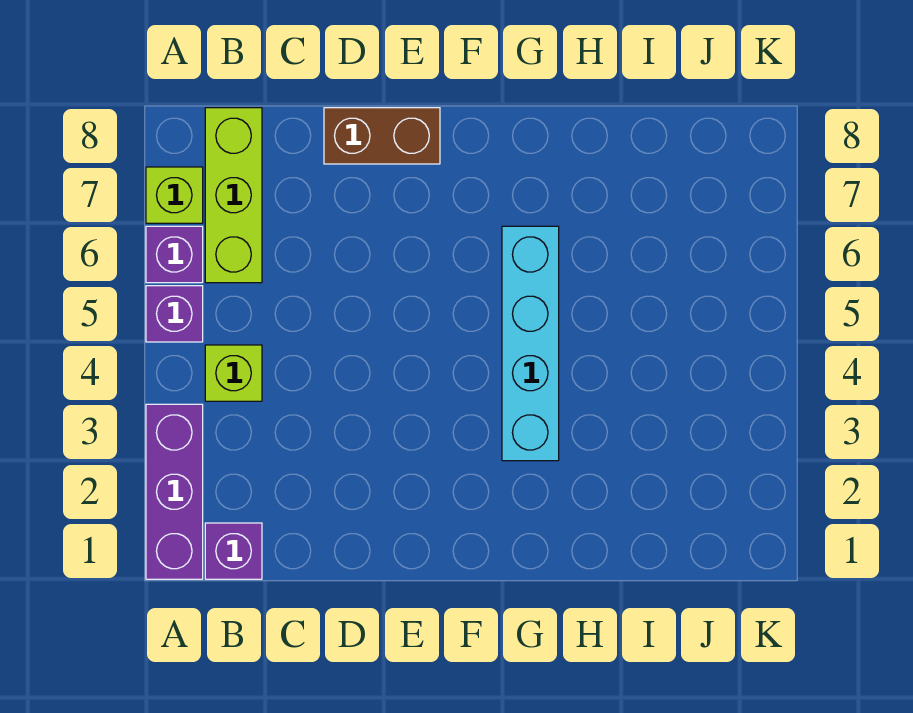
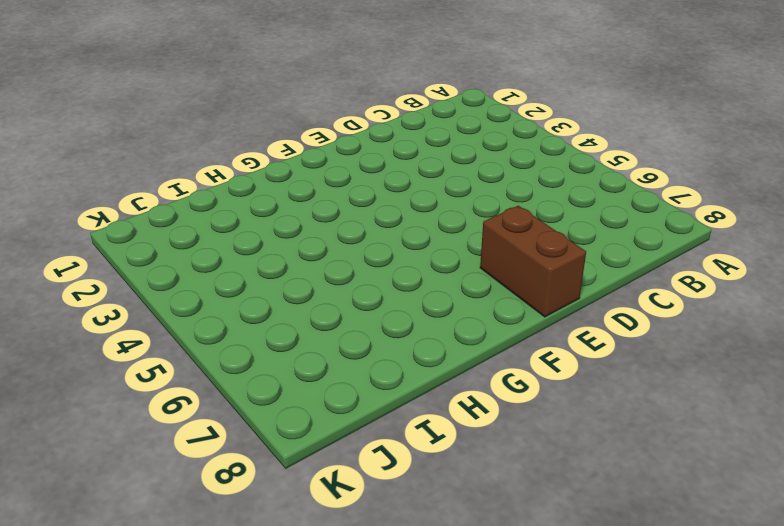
brown 1x2 brick [480,206,586,317] -> brown 1x2 brick turned to [324,108,440,164]
none -> purple 1x3 brick [146,404,203,579]
none -> purple 1x1 brick [146,286,203,342]

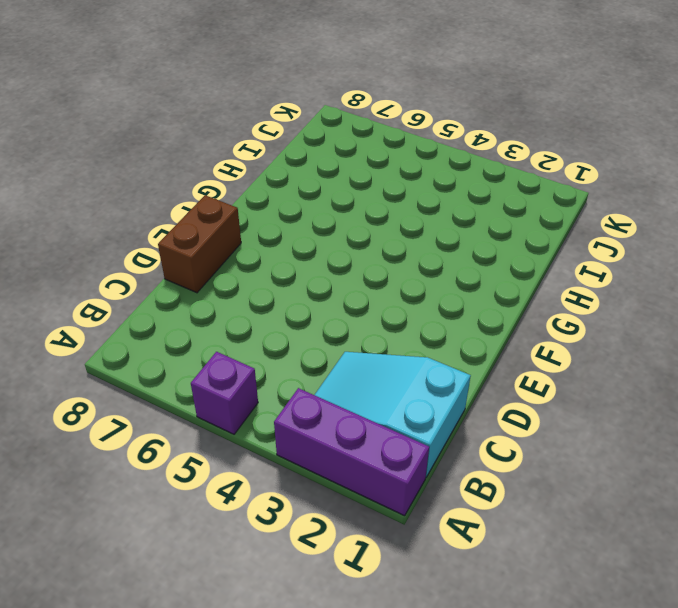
cyan 2x3 slope [315,352,471,477] -> purple 1x1 brick [205,523,262,579]
none -> purple 1x1 brick [146,226,203,283]
none -> lime 1x1 brick [146,167,203,223]

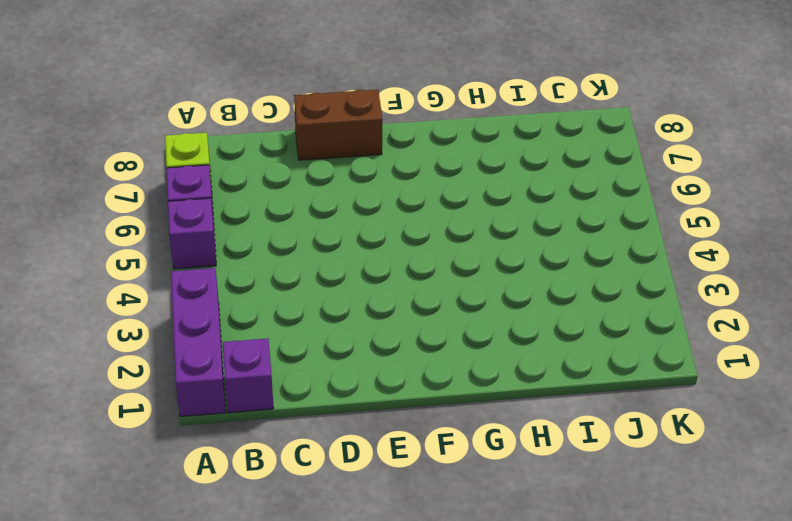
none -> lime 1x1 brick [205,345,262,401]
none -> lime 1x3 brick [205,108,262,283]

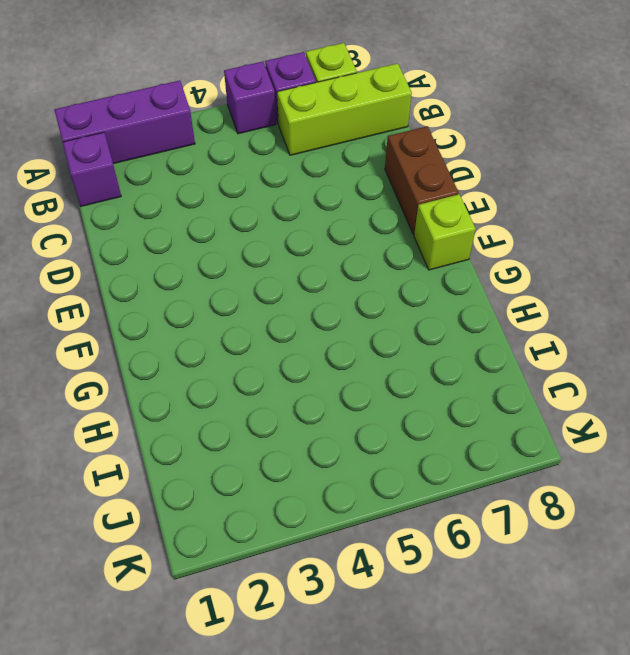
lime 1x1 brick [414,194,476,270] -> lime 1x1 brick moved to [205,345,262,401]
none -> cyan 1x4 brick [502,226,559,461]

